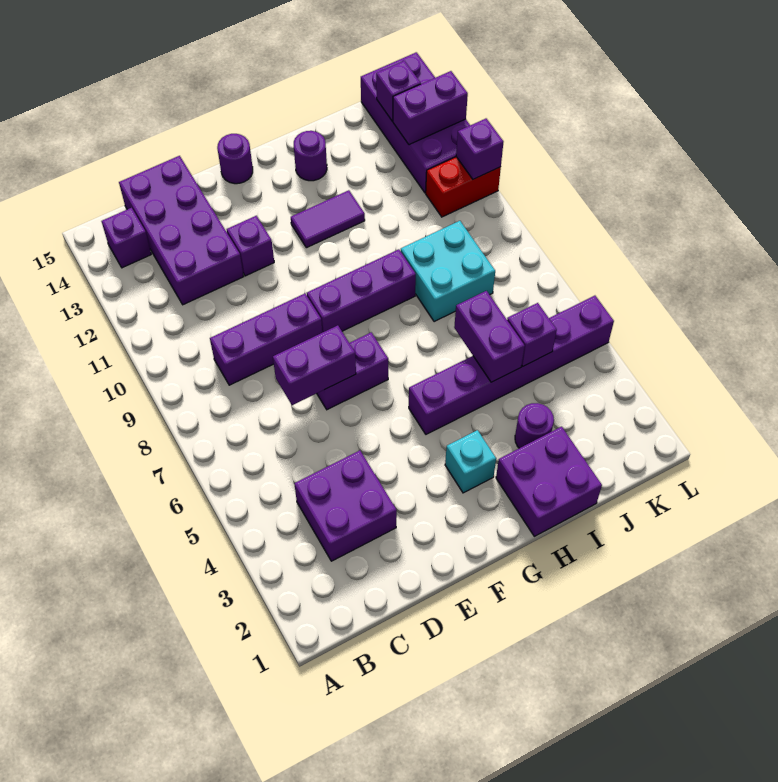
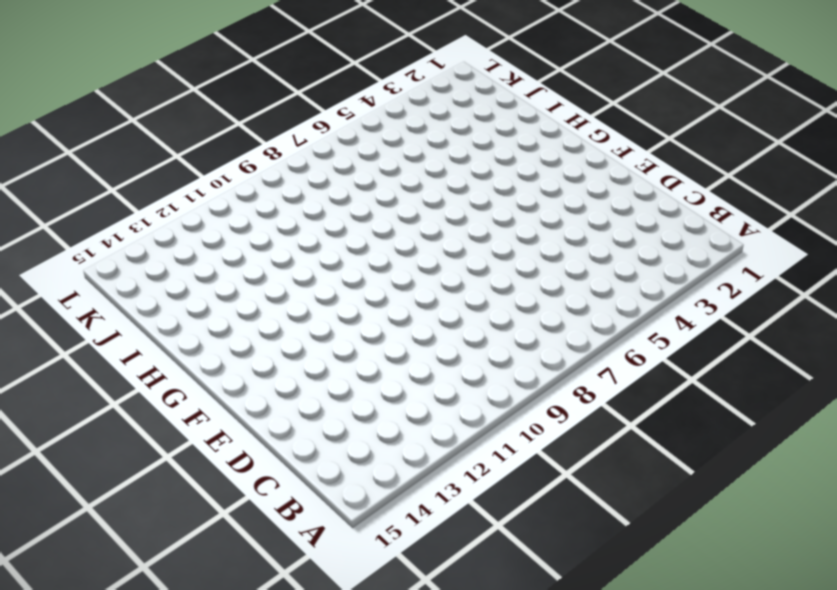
none -> purple 1x1 brick [101,208,151,268]
none -> purple 2x2 brick [294,450,397,561]
none -> purple 1x3 brick [210,293,322,385]

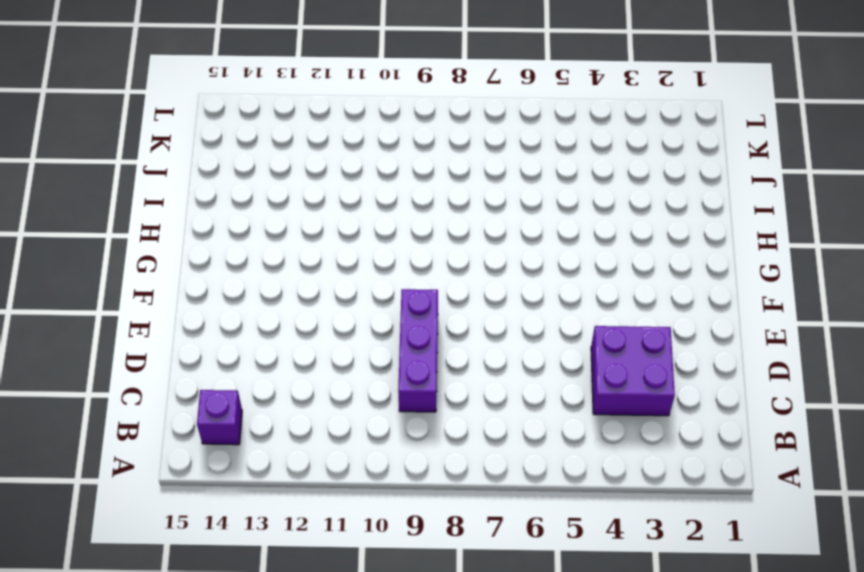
none -> purple 2x4 brick [119,156,244,305]
none -> purple 1x2 brick [317,332,388,410]
none -> purple 1x1 brick [227,216,274,276]

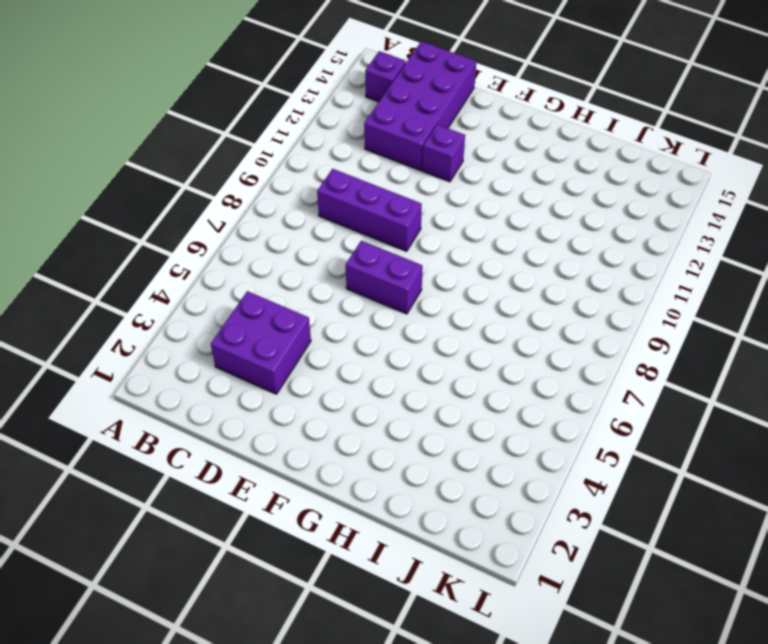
none -> purple 1x3 brick [307,249,416,332]
none -> purple 1x1 round brick [217,134,253,184]
none -> cyan 1x1 brick [445,430,496,493]

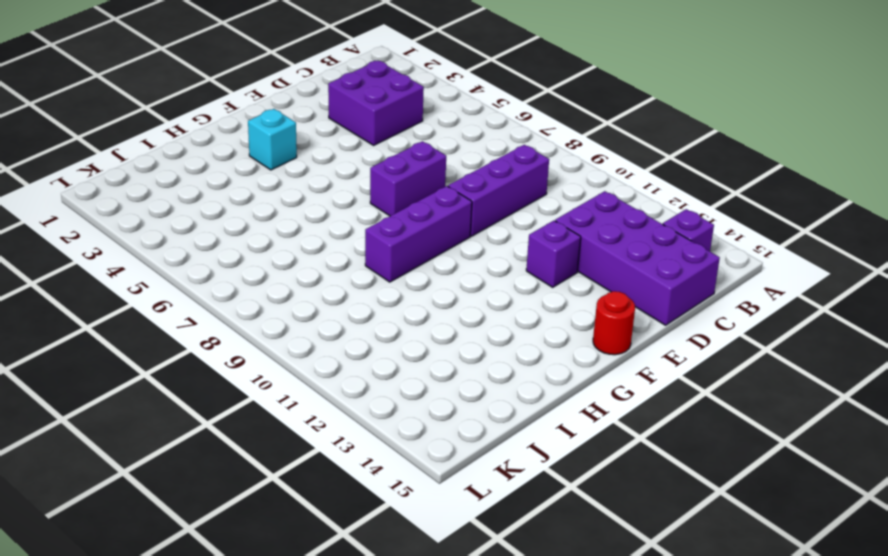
red 1x1 round brick [593,291,635,355] -> purple 1x1 round brick [217,134,253,184]
none -> purple 1x6 brick [409,296,614,434]
none -> purple 1x2 tile [291,190,365,248]
none -> purple 2x2 brick [496,427,602,536]

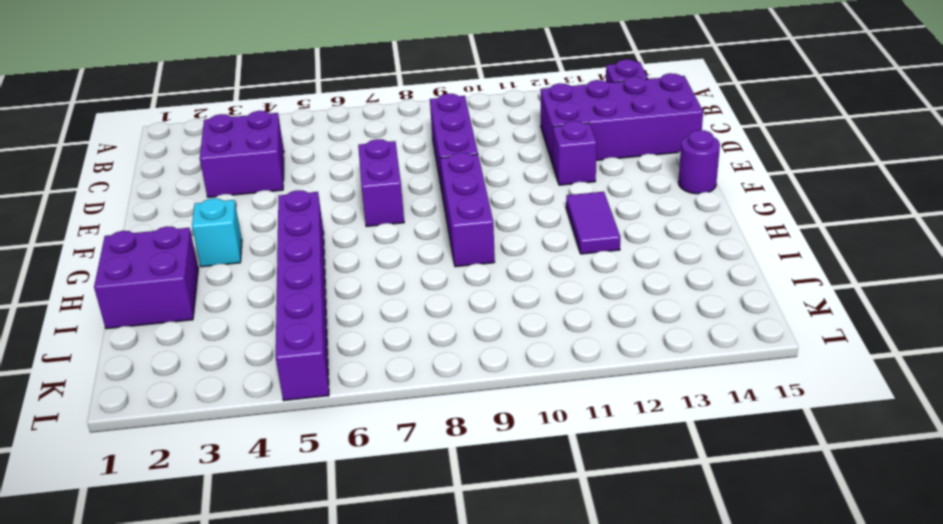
none -> purple 1x1 round brick [294,131,327,181]
none -> purple 1x1 round brick [515,403,554,448]
none -> cyan 2x2 brick [401,221,495,322]

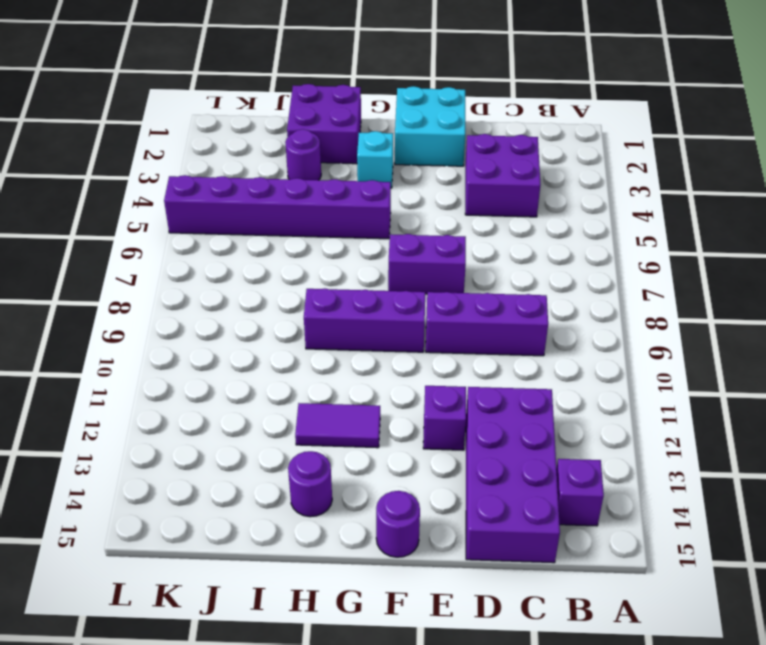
cyan 2x2 brick [395,86,465,166] -> cyan 2x2 brick moved to [401,221,495,322]
none -> red 1x2 brick [426,157,501,217]
none -> purple 2x4 brick [361,52,470,193]
none -> purple 1x2 brick [273,325,356,405]

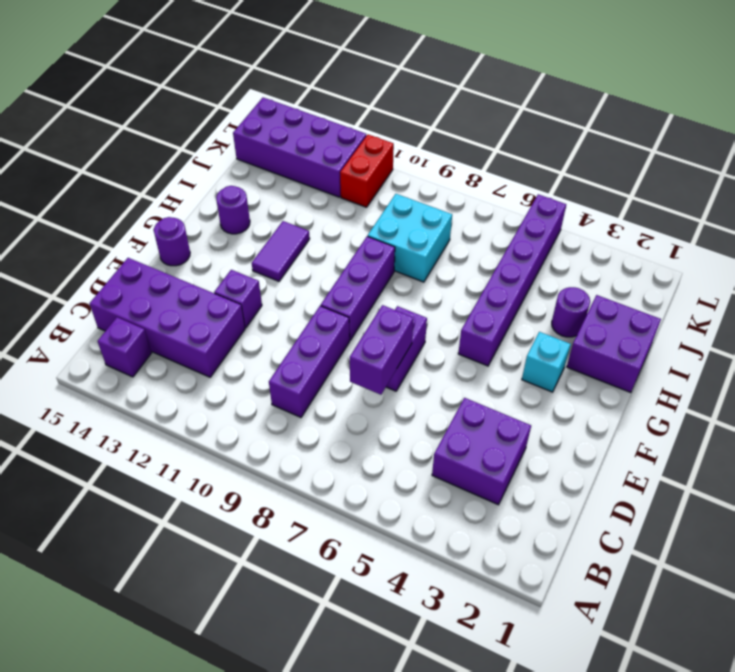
none -> purple 1x2 brick [454,291,525,382]
none -> purple 1x1 brick [507,303,557,366]
none -> purple 1x2 brick [393,71,468,145]

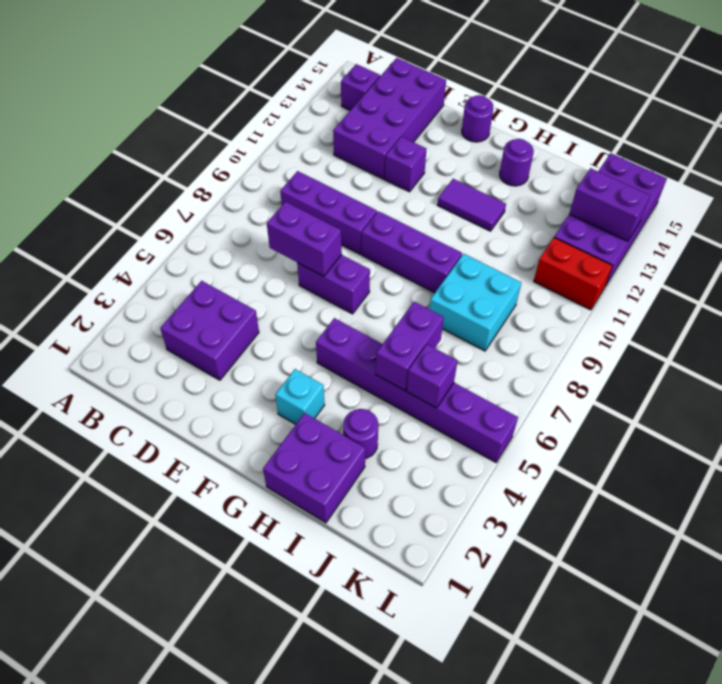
none -> purple 1x1 brick [376,61,421,121]
none -> purple 1x1 brick [456,119,503,179]

